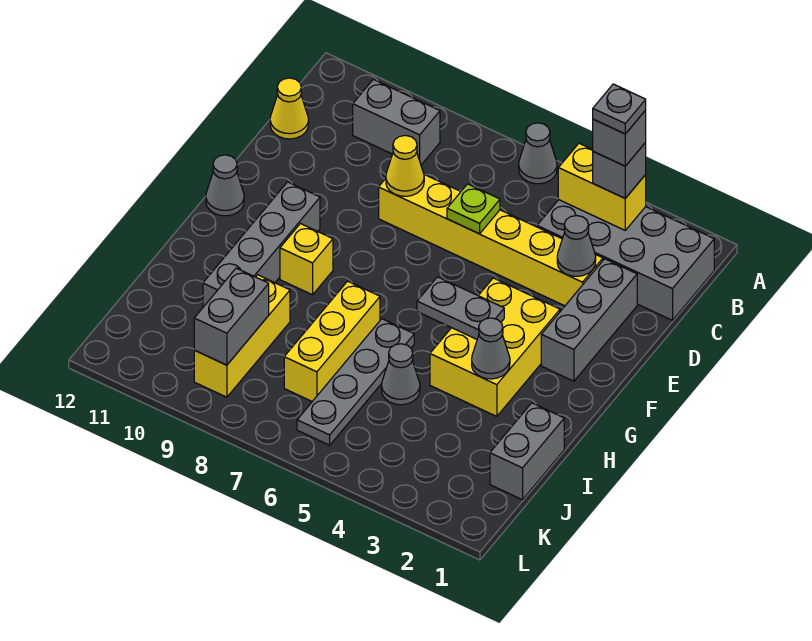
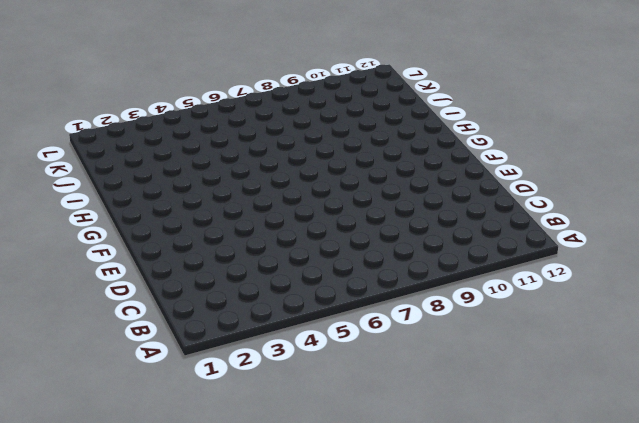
none -> grey 1x1 cone [519,123,557,184]
none -> grey 2x4 brick [537,200,714,320]
none -> grey 1x2 brick [353,79,440,165]

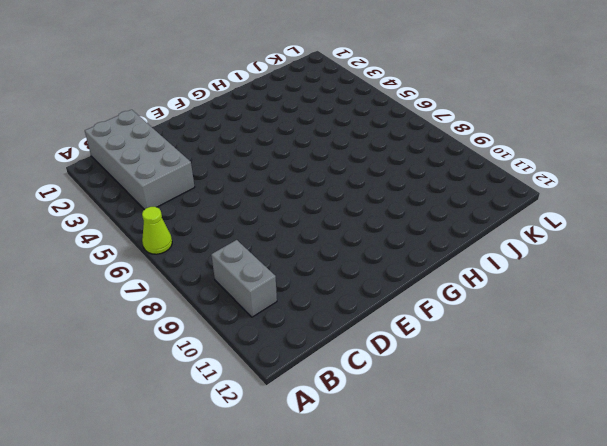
lime 1x1 cone [142,207,172,254] -> grey 1x1 cone [519,123,557,184]
none -> yellow 1x1 cone [270,78,309,139]
none -> grey 1x3 brick [541,259,637,381]
none -> yellow 1x6 brick [379,175,603,306]

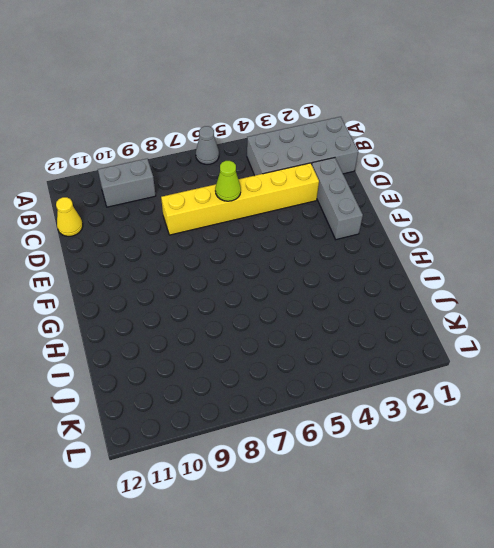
lime 1x1 cone [215,161,241,201] -> lime 1x1 plate [447,184,500,234]
none -> yellow 2x3 brick [430,278,560,416]
none -> grey 1x4 brick [203,182,320,307]
none -> grey 1x1 cone [206,155,244,216]

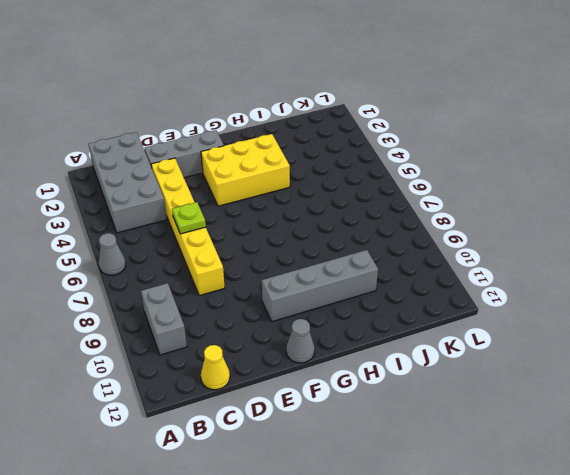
none -> yellow 1x1 brick [280,224,333,295]
none -> grey 1x4 plate [297,319,414,445]
none -> yellow 1x3 brick [284,281,380,401]

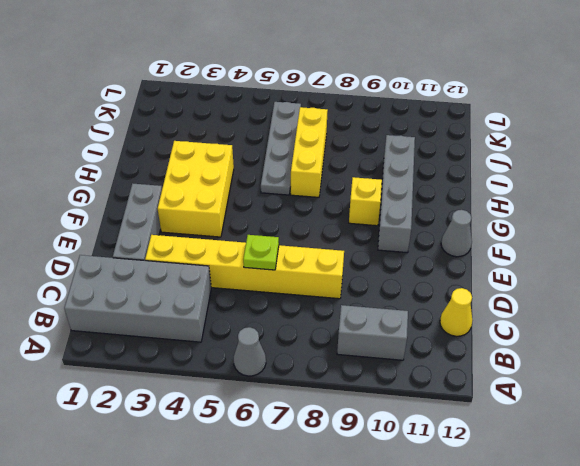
none -> grey 1x2 brick [490,403,564,500]
none -> grey 1x1 cone [382,344,420,405]
none -> yellow 1x3 brick [194,275,290,397]

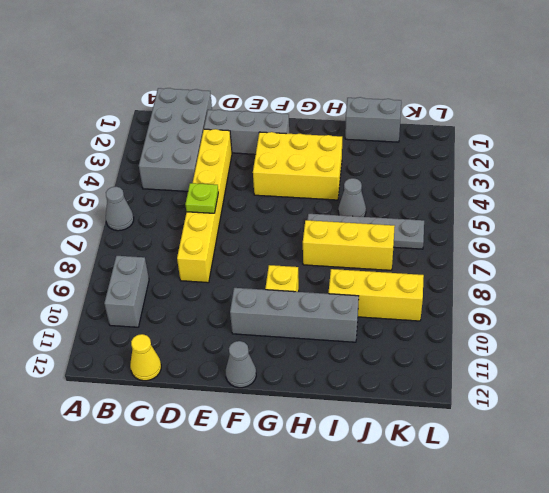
none -> yellow 1x2 brick [558,143,646,230]
none -> grey 1x1 cone [557,216,596,276]
none -> yellow 1x1 cone [386,135,424,196]

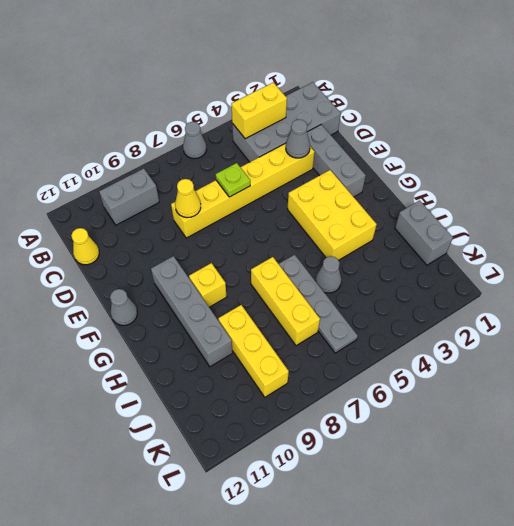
none -> grey 1x2 plate [417,277,504,339]
none -> grey 1x1 cone [472,318,510,379]
none -> grey 1x2 brick [194,268,269,365]

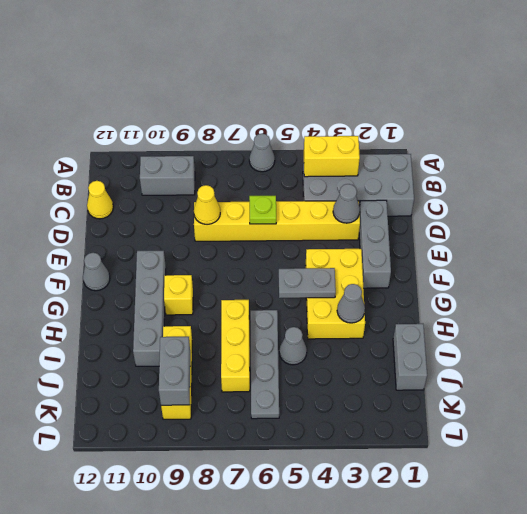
none -> grey 1x1 brick [593,143,646,198]
none -> grey 1x1 brick [593,110,646,166]
none -> grey 1x1 plate [593,84,646,134]

